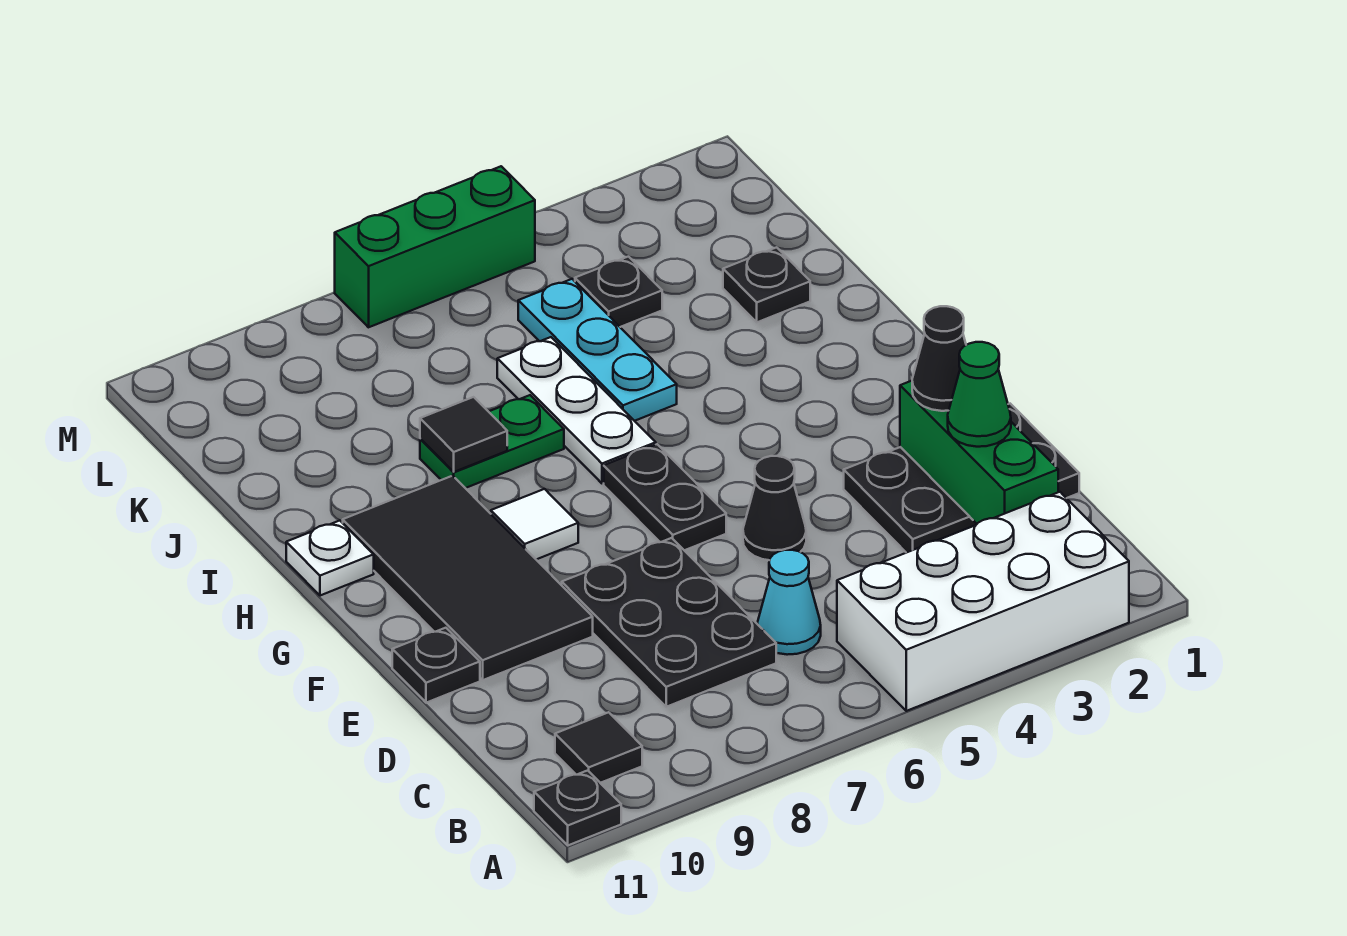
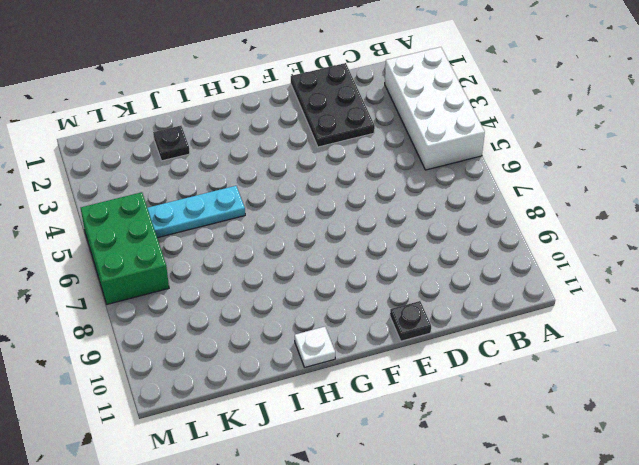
green 2x3 brick [81,192,169,304] -> green 1x3 brick [335,166,535,327]
none -> black 1x1 plate [534,770,621,845]
none -> black 1x1 tile [555,712,642,783]
none -> cyan 1x1 cone [757,550,821,655]

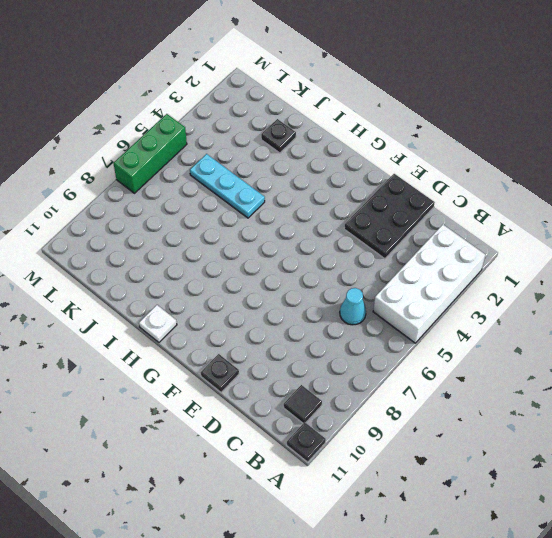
none -> black 2x3 plate [562,538,776,707]
none -> black 1x1 cone [743,456,806,560]
none -> black 2x4 tile [343,476,593,680]

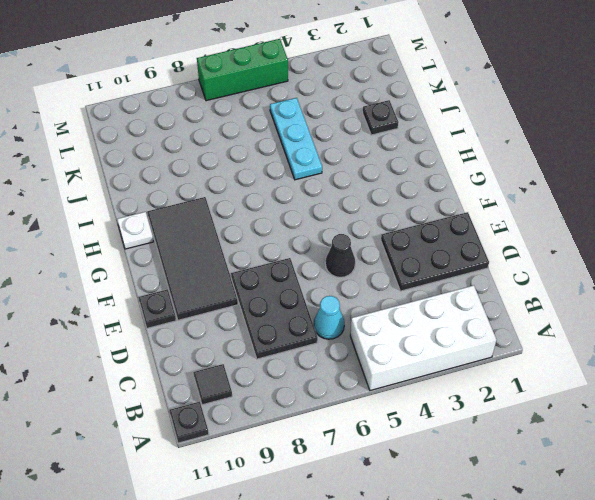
none -> black 1x2 plate [604,444,726,550]
none -> white 1x1 tile [491,489,578,559]
none -> white 1x3 plate [497,337,656,483]

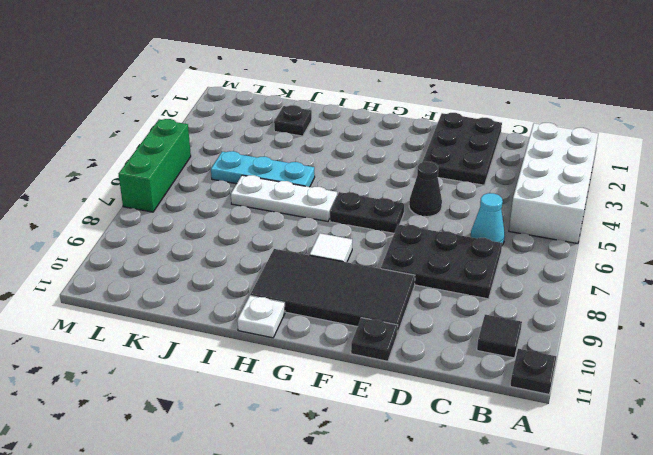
none -> green 1x2 plate [420,395,564,488]
none -> black 1x1 plate [575,256,662,327]
none -> green 1x3 brick [900,381,1058,524]

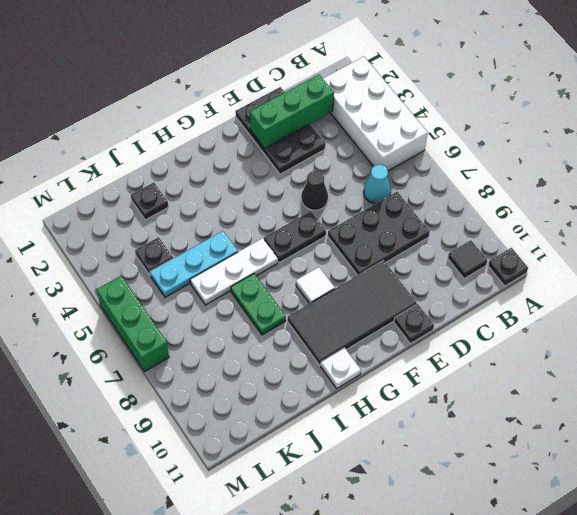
none -> black 1x1 tile [420,397,507,472]
none -> green 1x1 cone [948,342,1011,447]
none -> black 1x1 cone [912,306,966,411]

